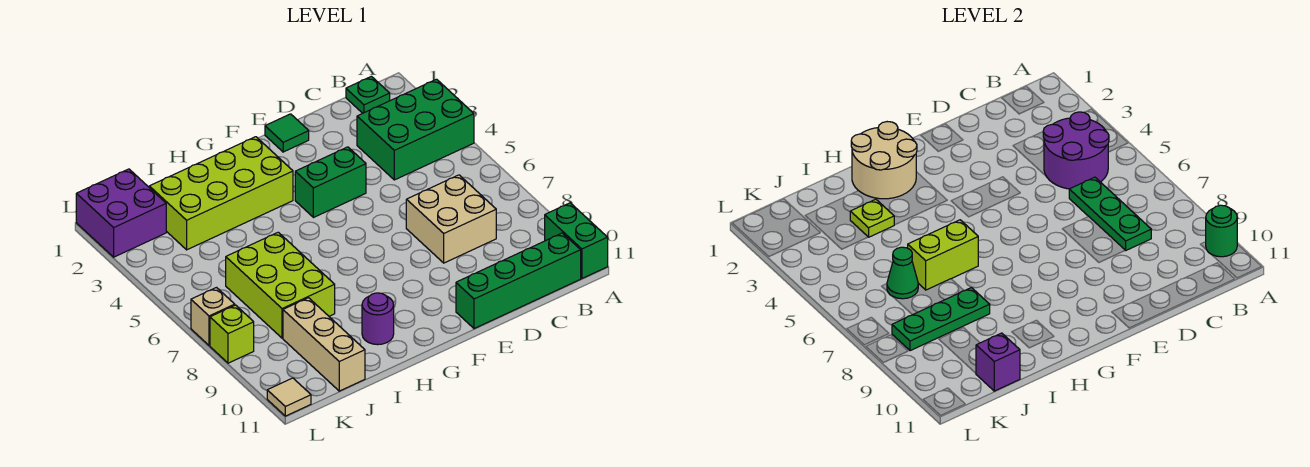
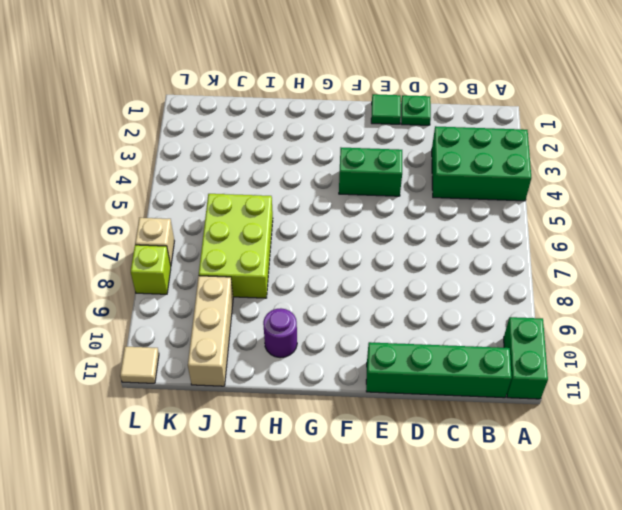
green 1x1 plate [401,95,431,125] -> green 1x1 plate moved to [346,76,390,113]
none -> tan 2x2 brick [406,175,496,263]
none -> lime 2x4 brick [149,137,293,250]
none -> purple 2x2 brick [76,169,166,257]

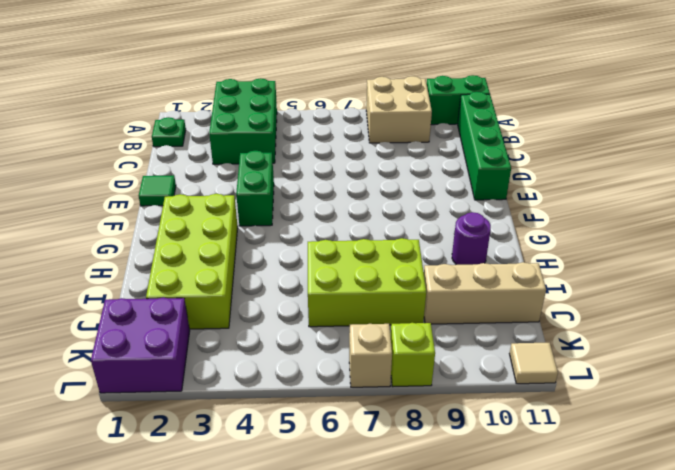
tan 2x2 brick [366,76,432,143] -> tan 2x2 brick moved to [406,175,496,263]
none -> green 1x1 round brick [1206,205,1237,257]
none -> purple 2x2 round brick [1043,112,1109,189]
none -> green 1x3 plate [1069,177,1151,250]

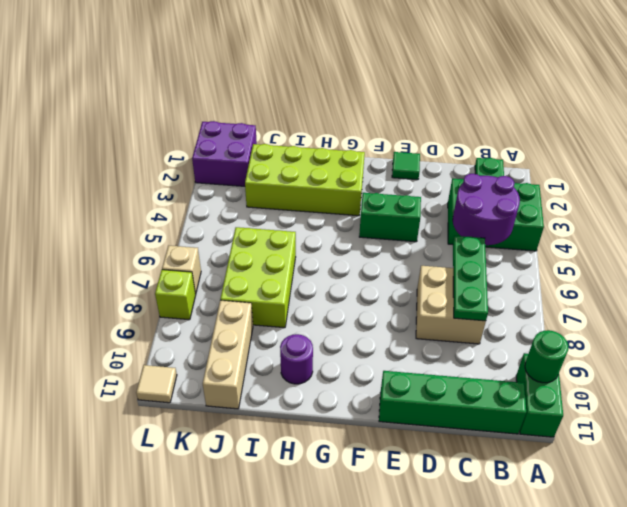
none -> tan 2x2 round brick [851,122,917,199]
none -> lime 1x2 brick [908,220,978,290]
none -> lime 1x1 plate [850,199,894,237]

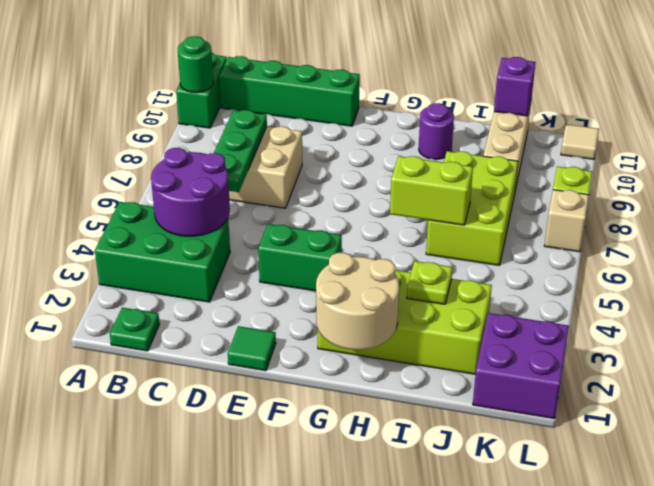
none -> green 1x3 plate [892,287,990,351]
none -> green 1x1 cone [887,247,918,299]

